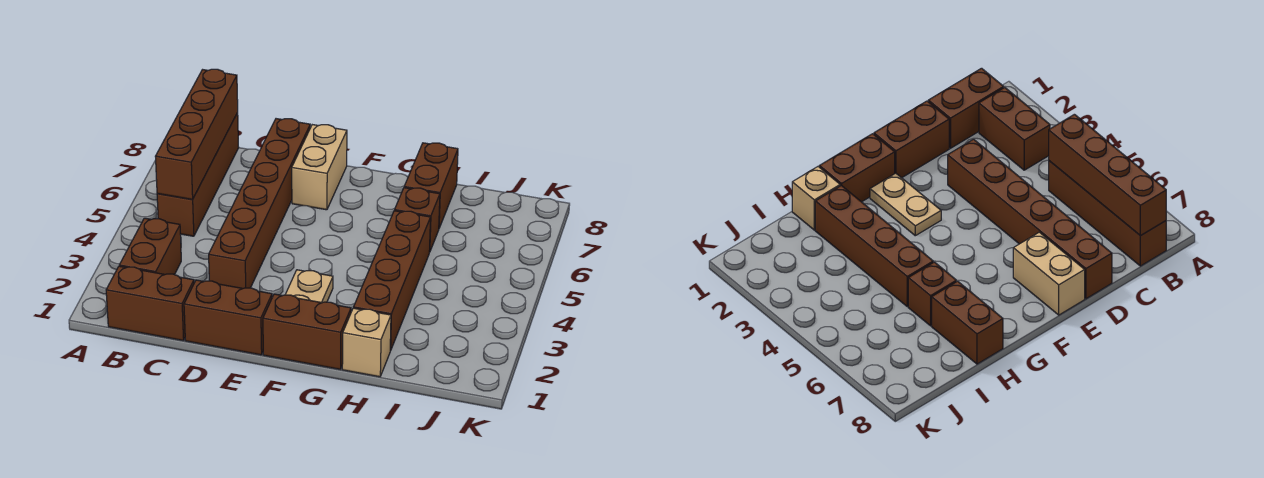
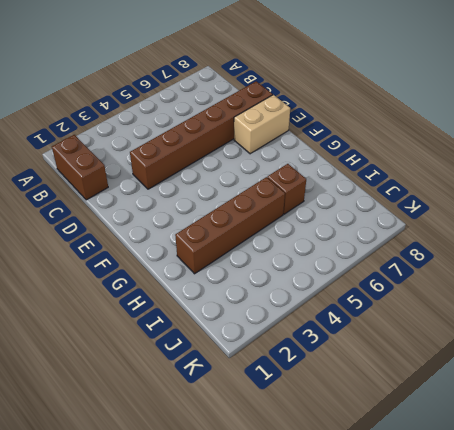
none -> brown 1x2 brick [119,218,181,275]
none -> brown 1x4 brick [157,113,239,236]
none -> brown 1x2 brick [184,280,272,355]

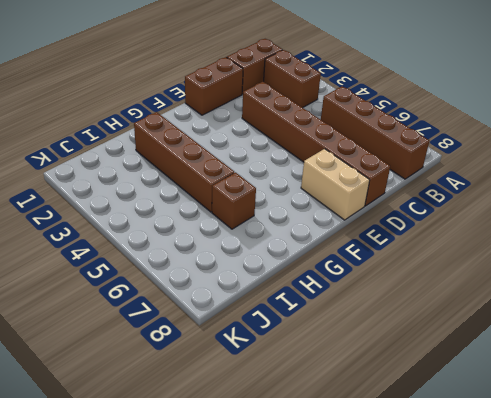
none -> brown 1x2 brick [263,294,351,369]
none -> tan 1x2 plate [285,270,333,303]
none -> tan 1x1 brick [342,308,391,377]

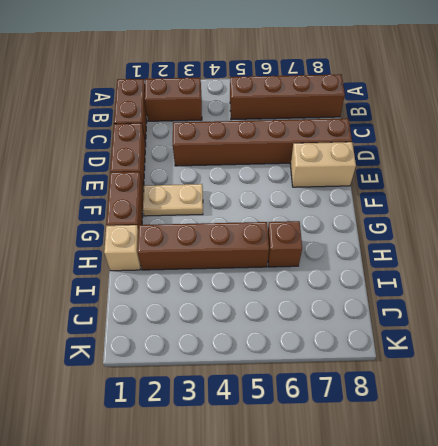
none -> brown 1x2 brick [404,143,458,228]
none -> brown 1x4 brick [155,69,238,199]

